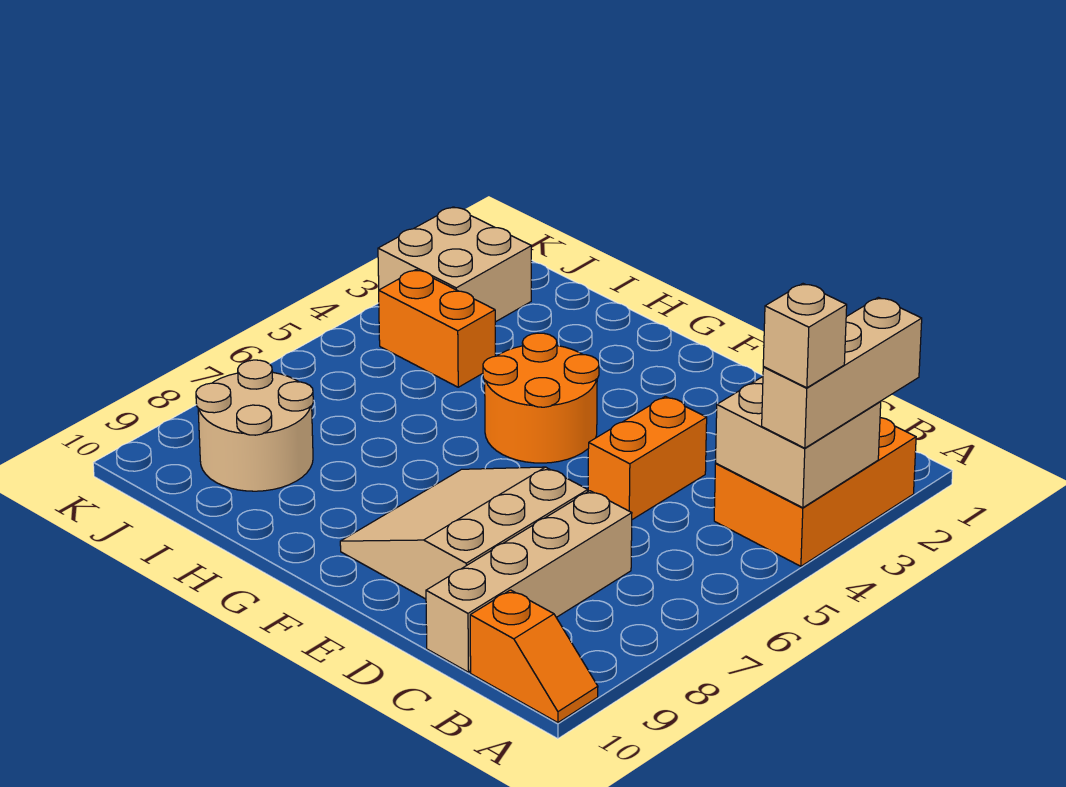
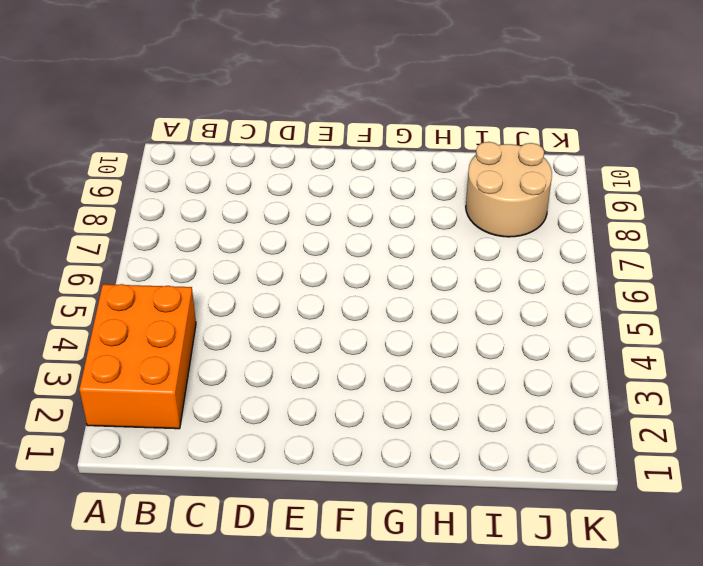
none -> orange 1x2 slope [470,590,598,723]
none -> tan 1x4 brick [426,491,632,672]
none -> orange 1x2 brick [588,396,707,520]

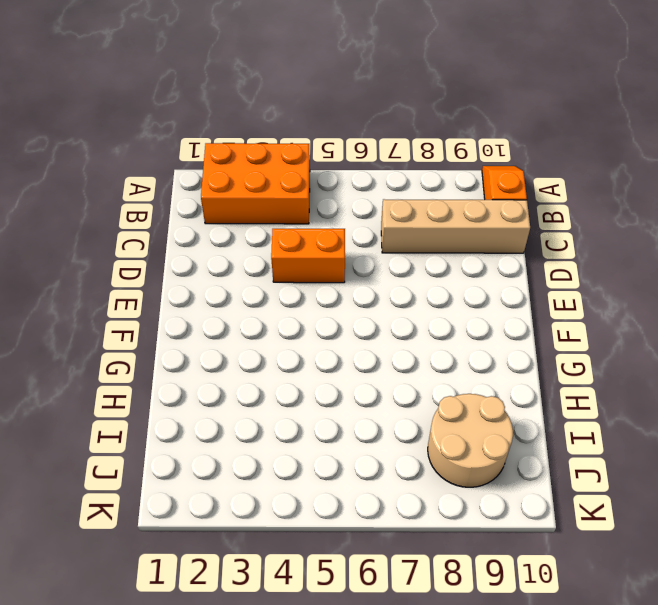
none -> tan 3x3 slope [340,467,588,599]
none -> orange 2x2 round brick [483,333,599,463]
none -> orange 1x2 brick [379,270,495,387]

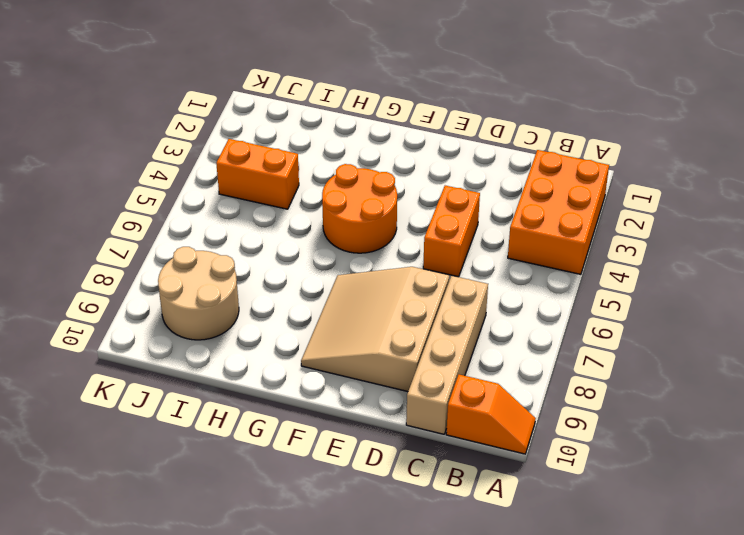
none -> tan 2x2 brick [378,207,531,322]
none -> tan 2x2 brick [716,377,881,508]
none -> tan 1x3 brick [762,297,922,448]

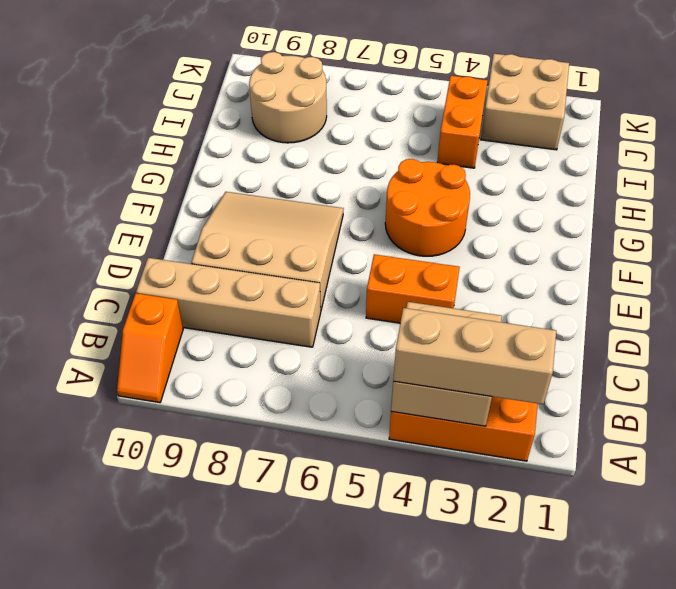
none -> tan 1x1 brick [763,284,847,388]

